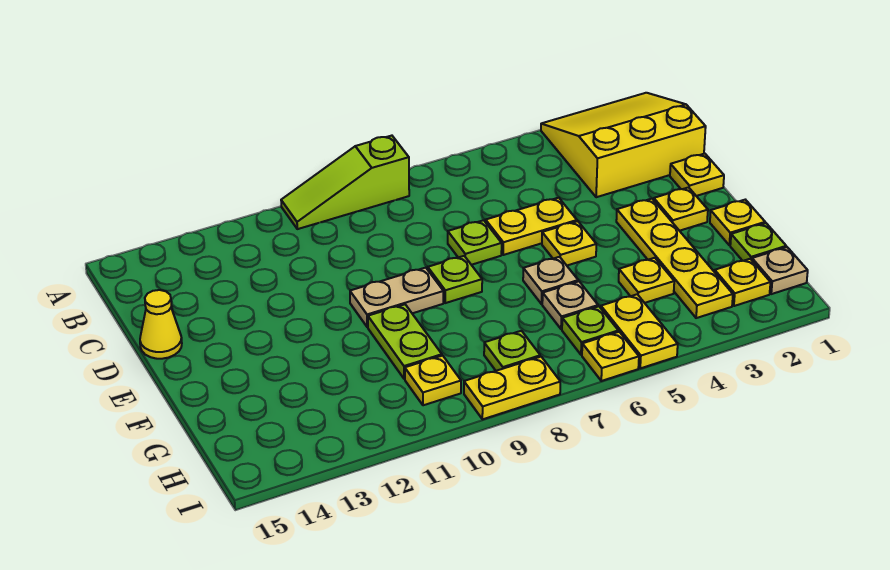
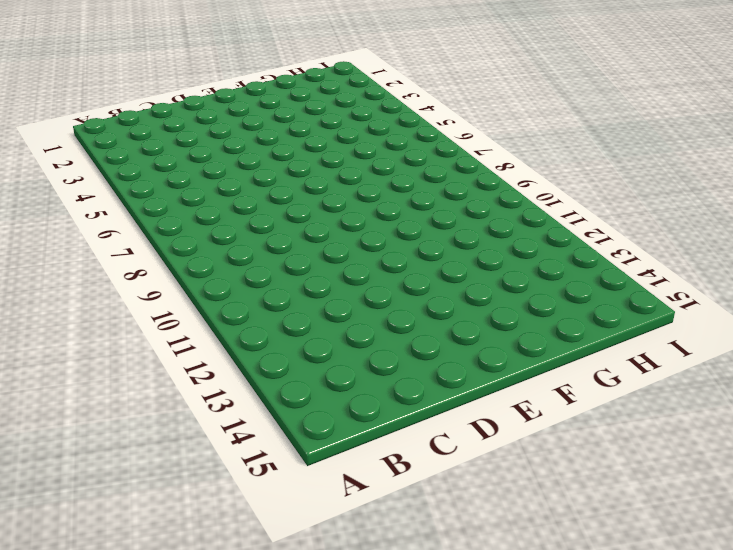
none -> yellow 3x3 slope [541,93,706,197]
none -> lime 1x3 slope [281,136,409,229]
none -> yellow 1x1 plate [670,154,724,196]

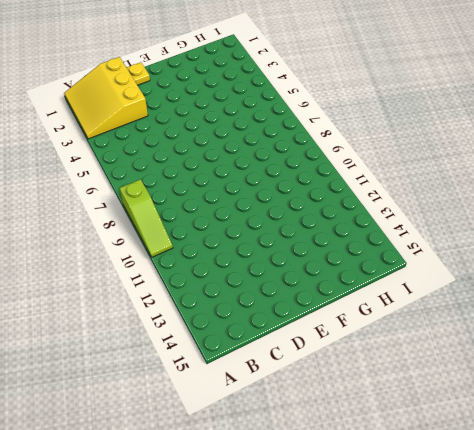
none -> yellow 1x2 plate [486,198,577,255]
none -> lime 1x1 plate [448,220,502,265]
none -> yellow 1x1 cone [140,290,182,359]

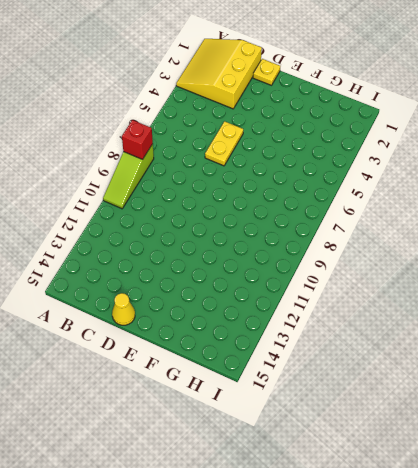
red 1x1 brick [122,120,153,160] -> none
none -> lime 1x1 plate [448,220,502,265]
none -> yellow 1x1 plate [654,187,708,231]
none -> yellow 1x4 plate [616,199,733,318]

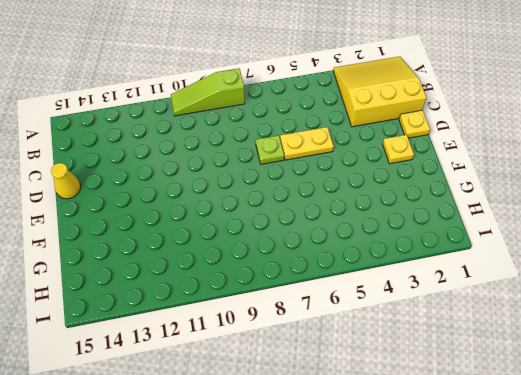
none -> yellow 1x4 plate [616,199,733,318]
none -> yellow 1x1 plate [542,221,596,265]
none -> lime 1x1 plate [428,256,482,303]

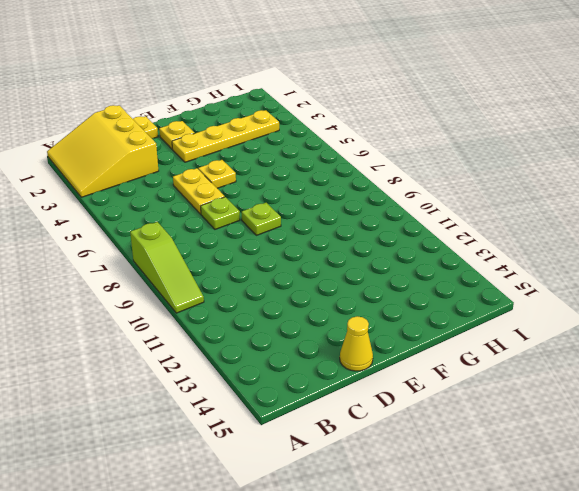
none -> tan 1x2 plate [350,268,443,327]
none -> yellow 1x1 plate [710,200,765,245]
none -> tan 1x1 plate [523,257,578,304]

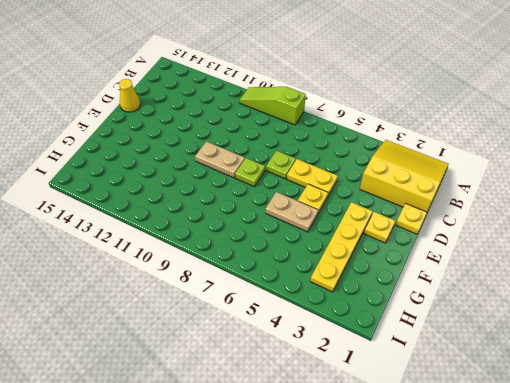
tan 1x2 plate [266,192,318,232] -> tan 1x1 plate [523,257,578,304]
none -> yellow 1x1 plate [710,200,765,245]
none -> lime 1x2 plate [368,304,442,379]
none -> lime 1x1 plate [730,223,786,261]

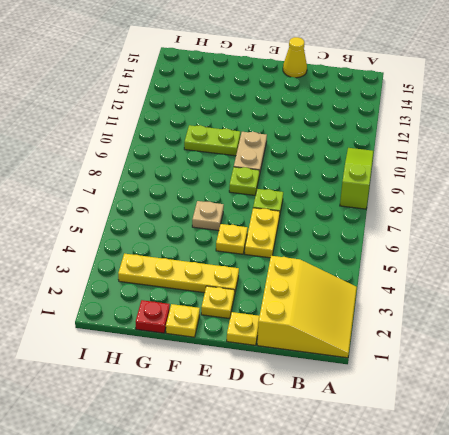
red 1x1 plate [136,300,170,333] -> lime 1x1 plate [730,223,786,261]
none -> yellow 1x1 plate [619,258,674,303]
none -> tan 1x1 plate [542,281,598,329]
none -> tan 1x1 plate [752,247,808,294]

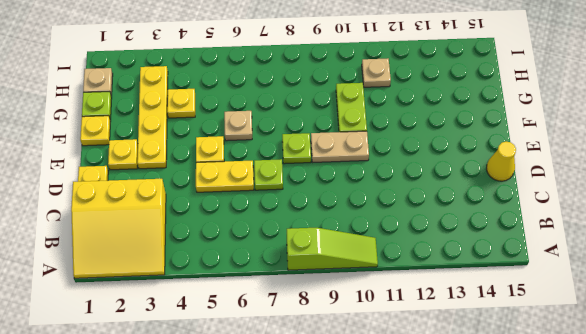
tan 1x1 plate [362,58,391,87] -> tan 1x1 plate moved to [542,281,598,329]
none -> yellow 1x1 plate [715,259,770,306]
none -> yellow 1x2 plate [601,294,678,368]
none -> lime 1x1 plate [562,306,618,355]

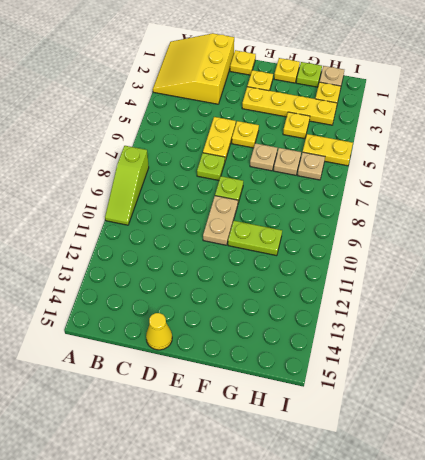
tan 1x1 plate [297,152,325,180] -> lime 1x1 plate [562,306,618,355]
none -> lime 1x1 plate [484,331,540,371]
none -> yellow 1x1 plate [405,356,461,405]
none -> yellow 1x1 plate [582,332,639,381]

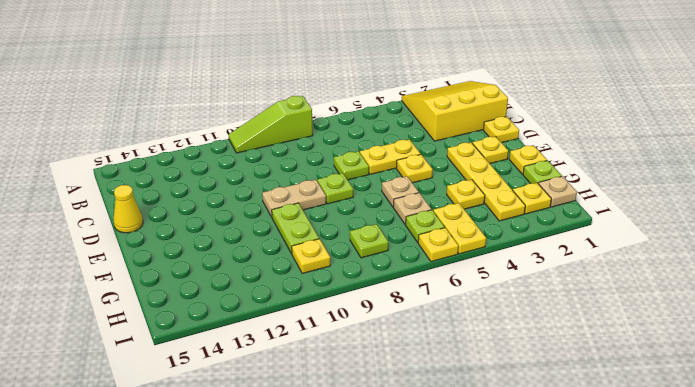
none -> yellow 1x2 plate [464,357,560,419]

